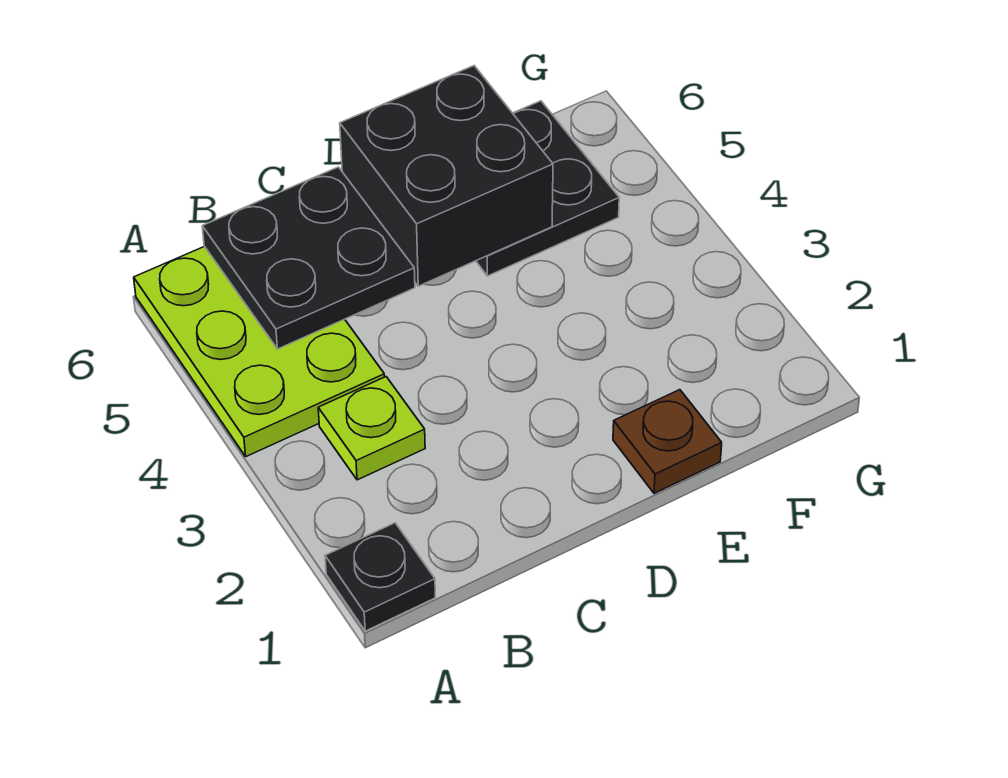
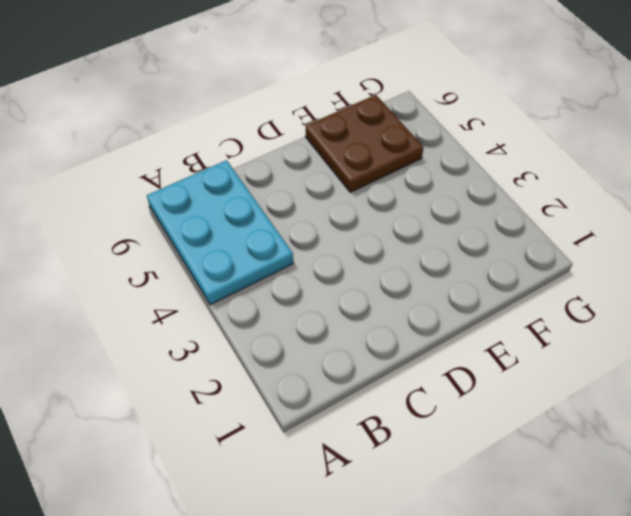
cyan 2x3 plate [147,160,293,305] -> lime 2x3 plate [134,246,385,456]
brown 2x2 plate [306,95,424,192] -> black 2x2 plate [476,101,619,276]
none -> black 1x1 plate [325,523,435,631]
none -> lime 1x1 plate [318,377,425,480]

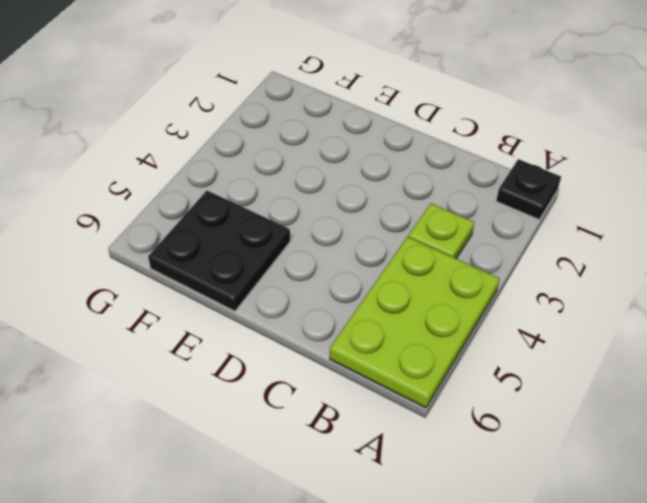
none -> brown 1x1 plate [613,390,722,493]
none -> black 2x2 plate [202,167,415,349]

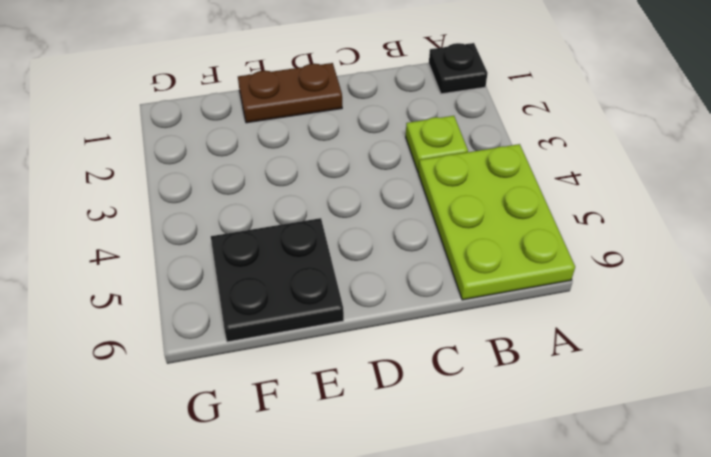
brown 1x2 plate [238,63,342,123] -> brown 1x1 plate [613,390,722,493]
none -> black 2x2 plate [202,167,415,349]
none -> black 2x2 brick [340,66,553,286]

